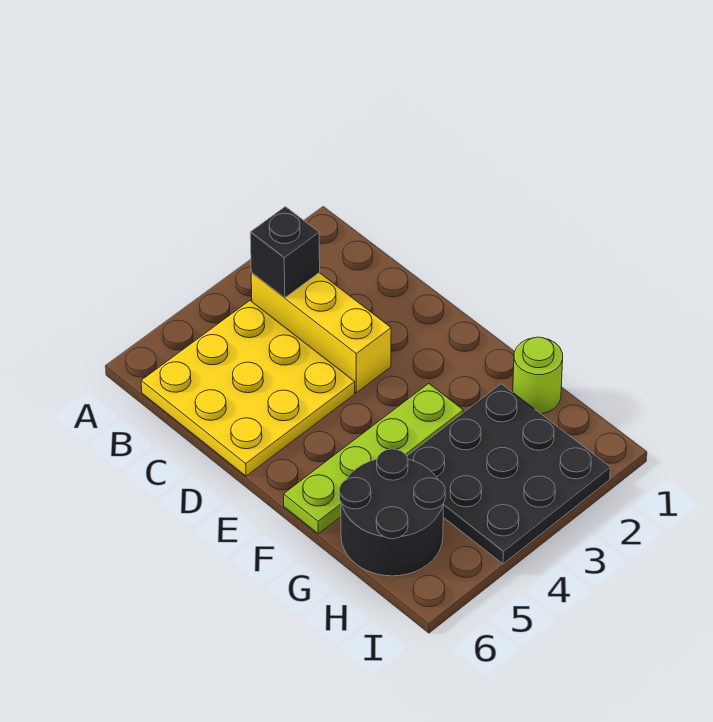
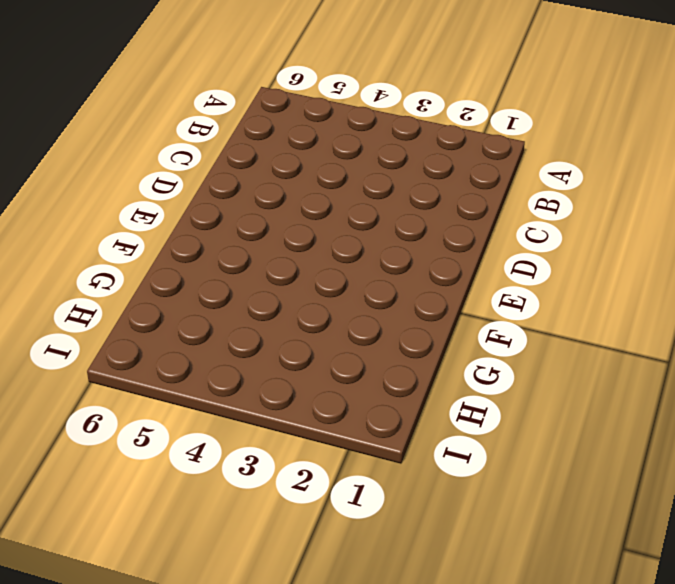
none -> yellow 1x3 brick [251,272,391,393]
none -> yellow 3x3 plate [141,301,355,476]

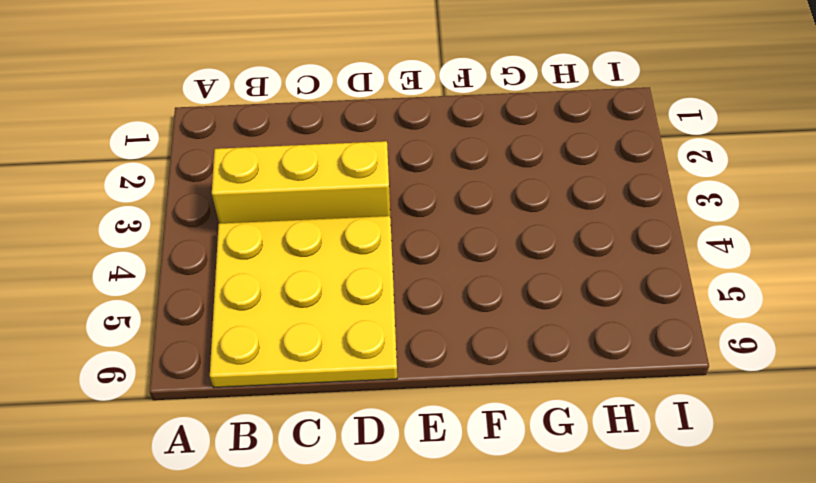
none -> lime 1x4 plate [284,384,463,534]
none -> lime 1x1 round brick [513,337,563,414]

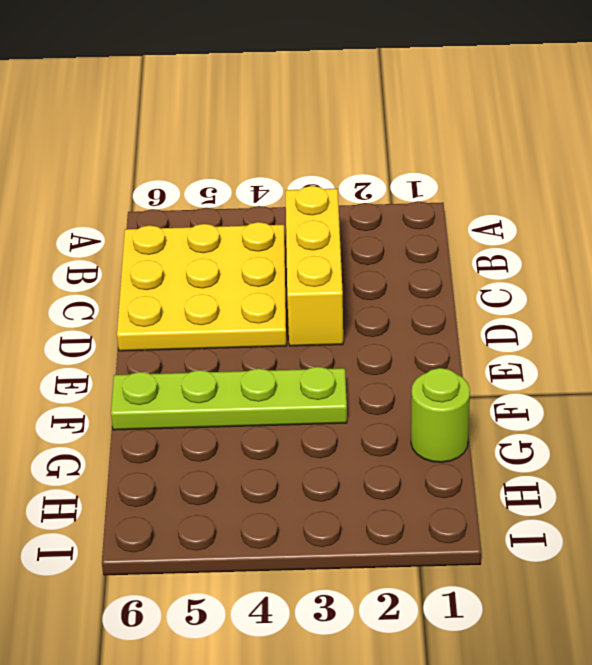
none -> black 3x3 plate [407,384,610,564]
none -> black 2x2 round brick [339,449,445,576]

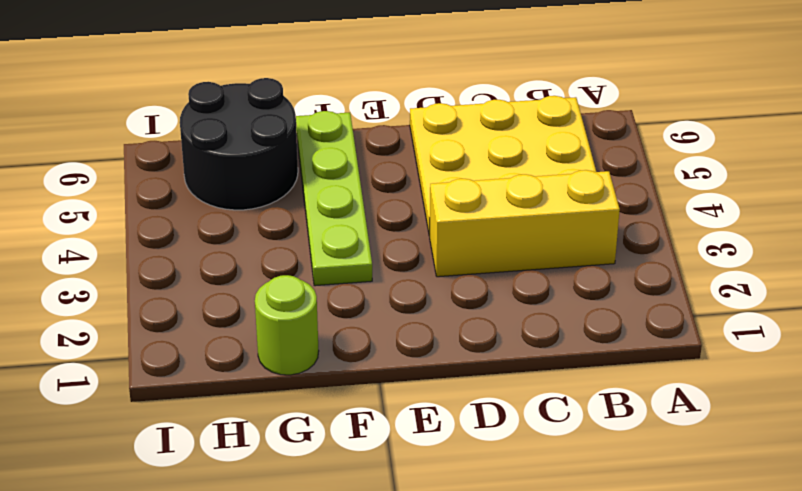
none -> black 3x3 plate [407,384,610,564]
none -> black 1x1 brick [250,207,320,298]

